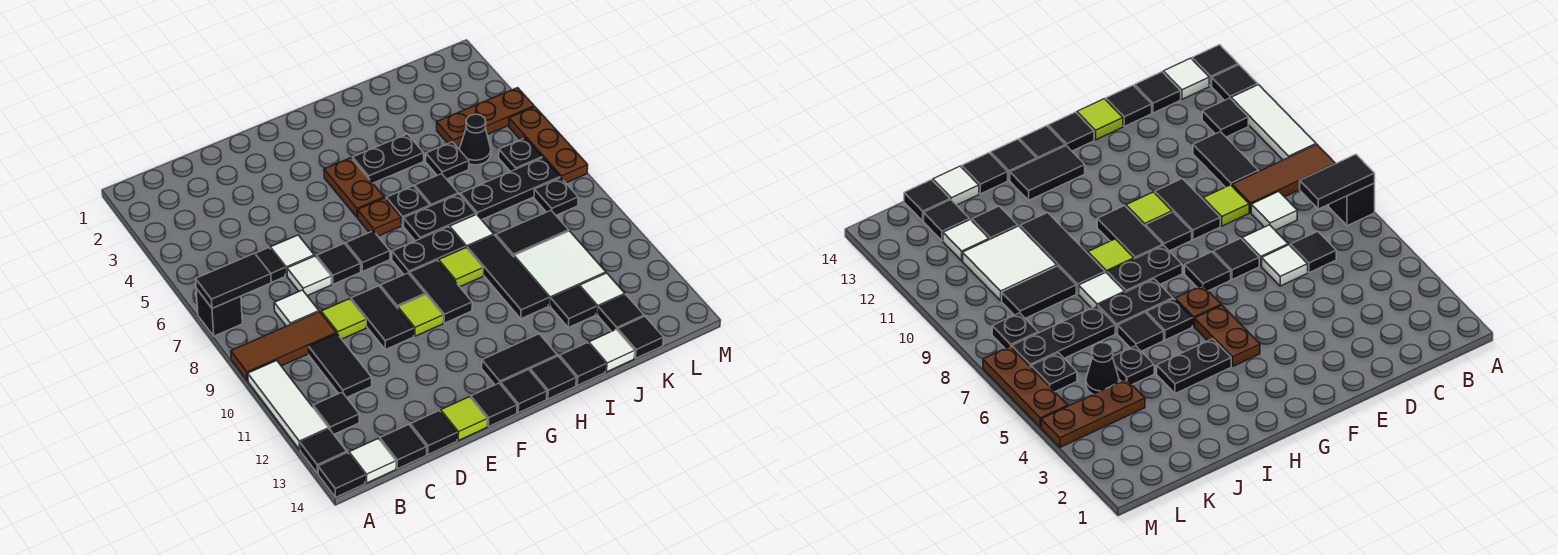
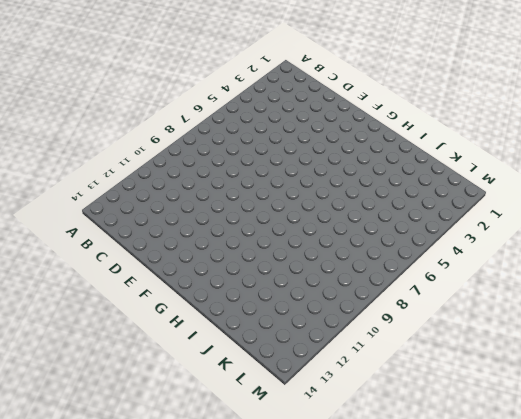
none -> black 1x1 brick [196,288,242,336]
none -> brown 1x3 tile [231,312,336,381]
none -> white 1x3 tile [248,360,329,450]
none -> black 1x1 tile [300,429,347,474]

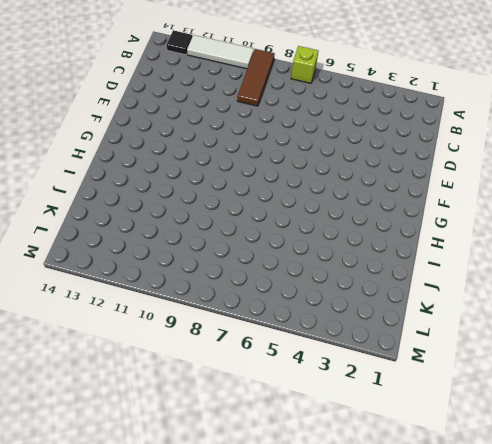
lime 1x1 brick [291,46,318,83] -> black 1x1 brick [196,288,242,336]
none -> black 1x1 tile [318,453,365,497]
none -> black 1x1 tile [313,392,359,434]
none -> white 1x1 tile [349,439,396,483]
none -> black 1x1 tile [255,248,285,283]

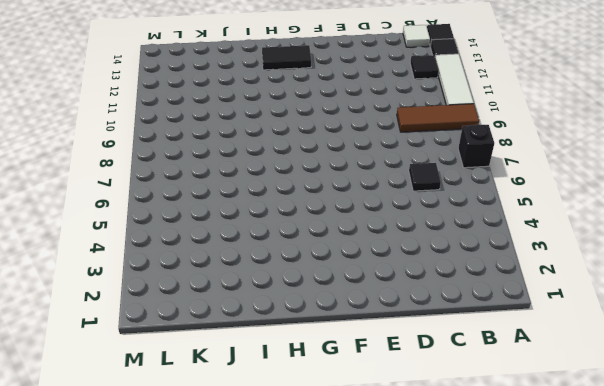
none -> white 1x1 tile [274,290,319,326]
none -> black 1x2 tile [309,334,372,397]
none -> black 1x1 tile [380,425,427,469]
none -> white 1x1 tile [270,235,314,276]

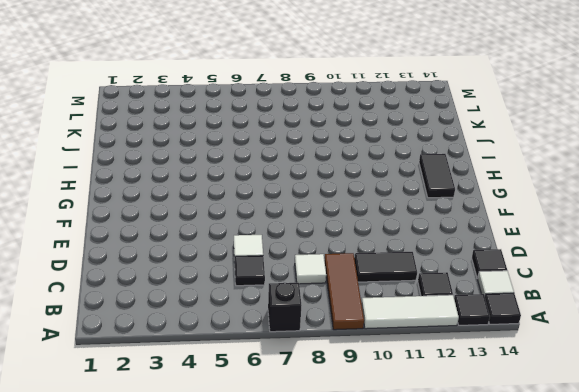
none -> white 1x1 tile [287,256,332,296]
none -> lime 1x1 tile [321,299,366,339]
none -> black 1x1 tile [410,411,457,455]
none -> black 1x1 tile [317,244,361,284]

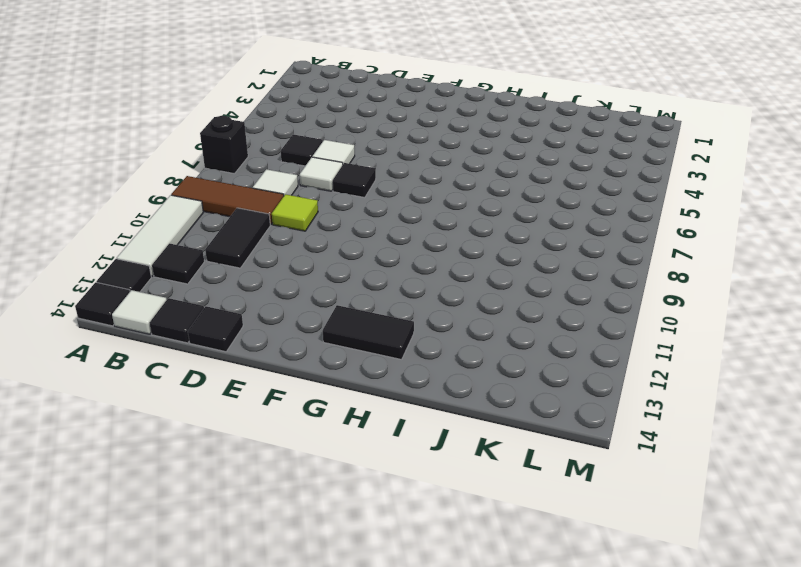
none -> black 1x2 tile [351,286,414,350]
none -> lime 1x1 tile [441,397,487,441]
none -> black 1x1 tile [346,231,390,271]
none -> black 1x1 tile [380,273,425,308]

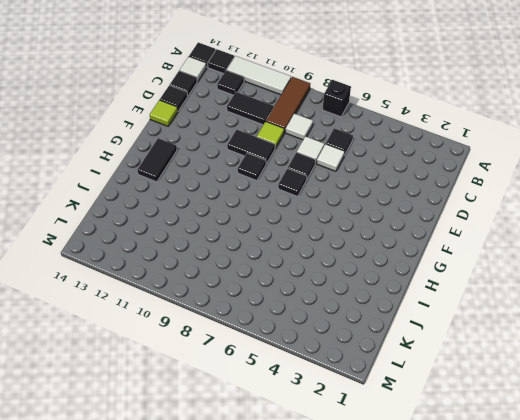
none -> lime 1x1 tile [398,295,443,336]
none -> black 1x1 tile [471,383,517,427]
none -> brown 1x2 plate [324,158,384,217]
none -> brown 1x1 plate [358,198,401,236]

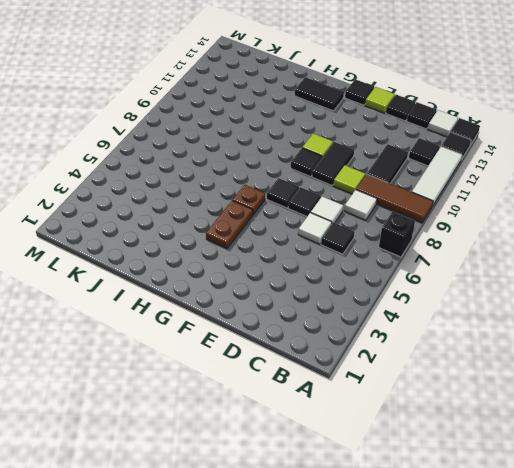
none -> black 1x2 plate [392,227,465,275]
none -> black 1x2 tile [410,260,472,323]
none -> black 1x1 tile [501,370,547,413]
none -> black 1x2 plate [353,134,424,183]

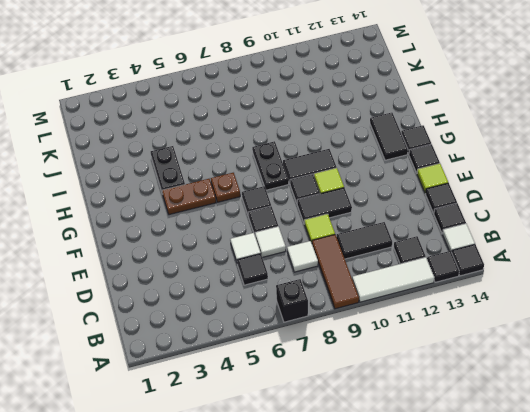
none -> black 1x1 plate [386,186,430,225]
none -> black 1x2 plate [404,194,476,241]
none -> lime 1x1 tile [439,248,483,287]
none -> black 1x1 tile [530,356,576,399]

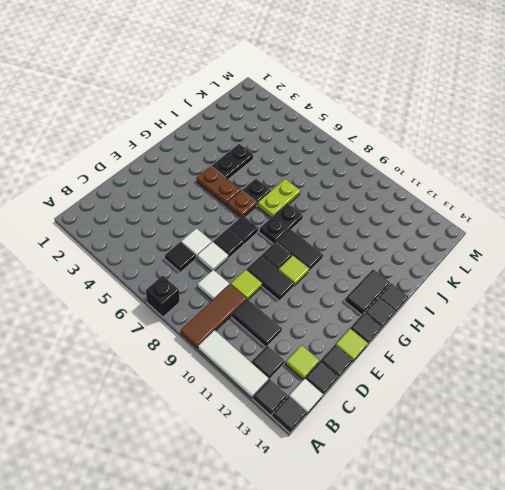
lime 1x1 tile [286,345,319,379] -> lime 1x1 tile moved to [439,248,483,287]
lime 1x2 plate [258,179,300,217] -> black 1x2 plate [404,194,476,241]
none -> black 1x1 tile [415,174,458,206]
none -> white 1x1 tile [450,214,494,248]
none -> black 1x3 tile [467,235,549,319]
none -> black 1x1 tile [560,343,606,385]

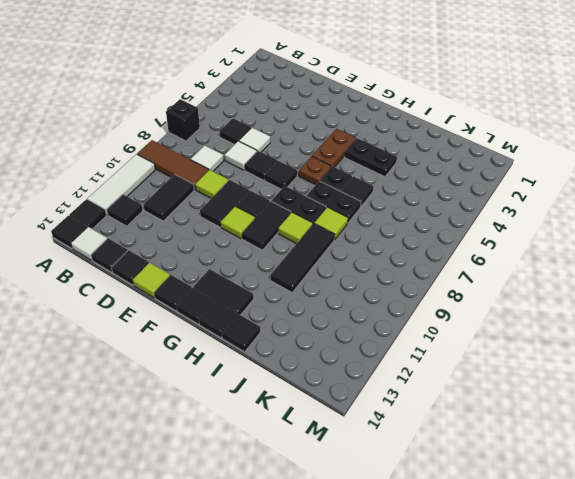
lime 1x1 tile [314,207,348,240] -> white 1x1 tile [450,214,494,248]
none -> black 1x1 plate [426,142,469,179]
none -> black 1x3 plate [460,158,560,220]
none -> black 1x2 tile [496,210,569,257]
none -> white 2x2 tile [514,231,606,306]

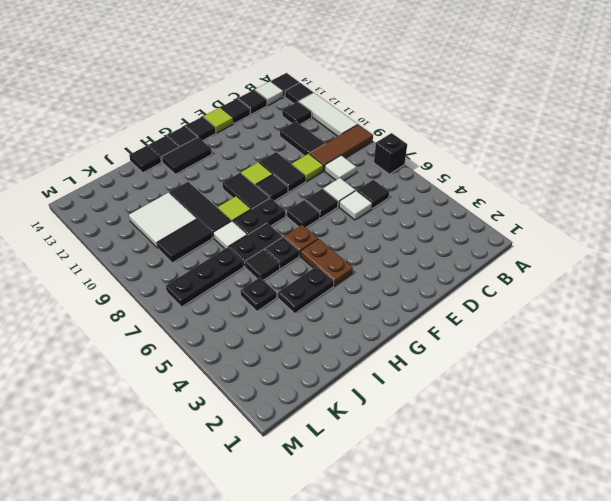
none -> black 1x1 tile [551,286,596,328]
none -> white 1x1 tile [589,329,635,372]
none -> brown 1x3 plate [437,88,534,147]
none -> black 1x1 cone [460,114,491,165]

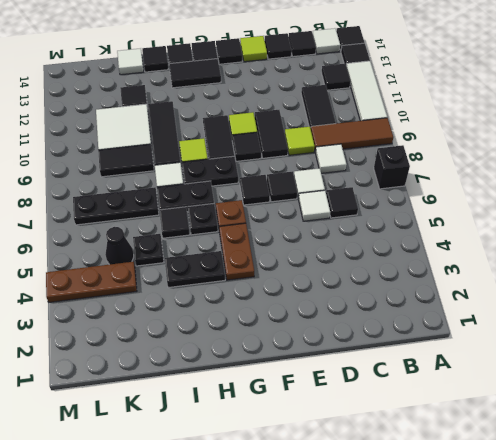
none -> white 1x1 tile [580,273,625,315]
none -> black 1x1 tile [598,295,644,331]
none -> black 1x1 tile [618,316,664,359]
none -> black 1x1 plate [499,138,542,172]

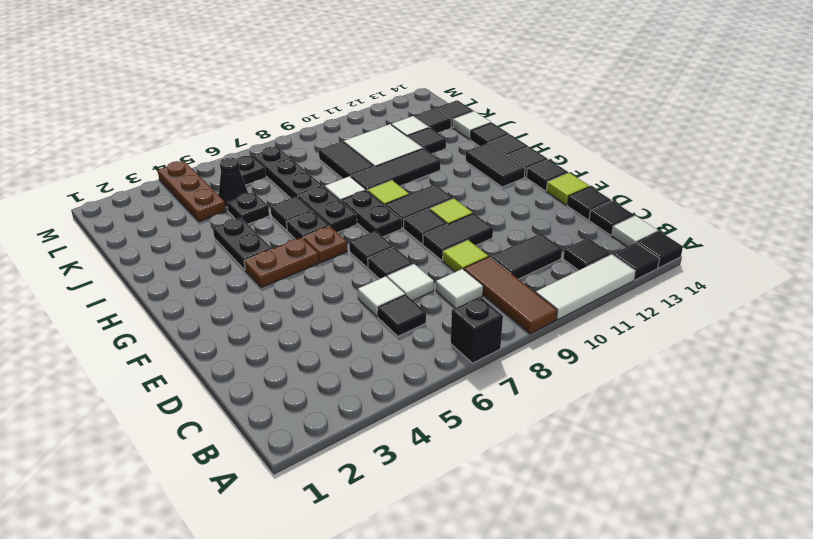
none -> black 1x1 plate [534,178,578,215]
none -> brown 1x3 plate [509,107,588,183]
none -> black 1x2 tile [196,253,271,308]

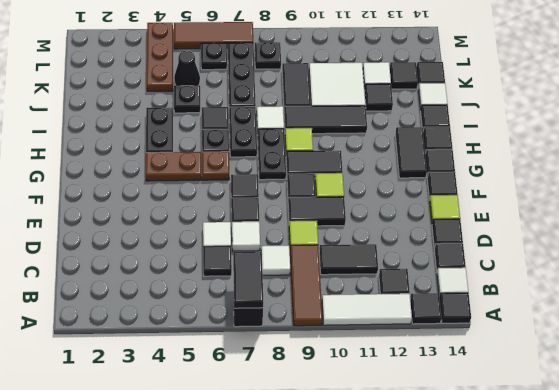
brown 1x3 tile [174,22,253,49] -> brown 1x3 plate [509,107,588,183]

